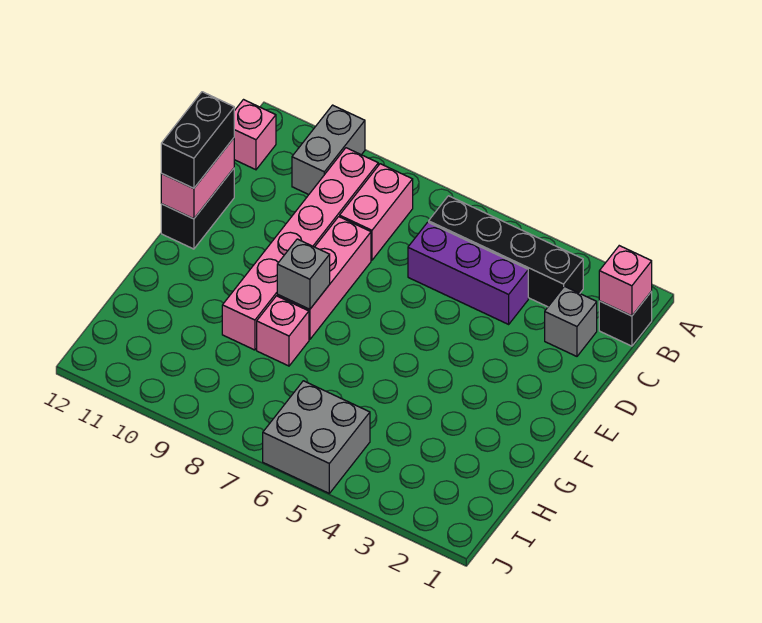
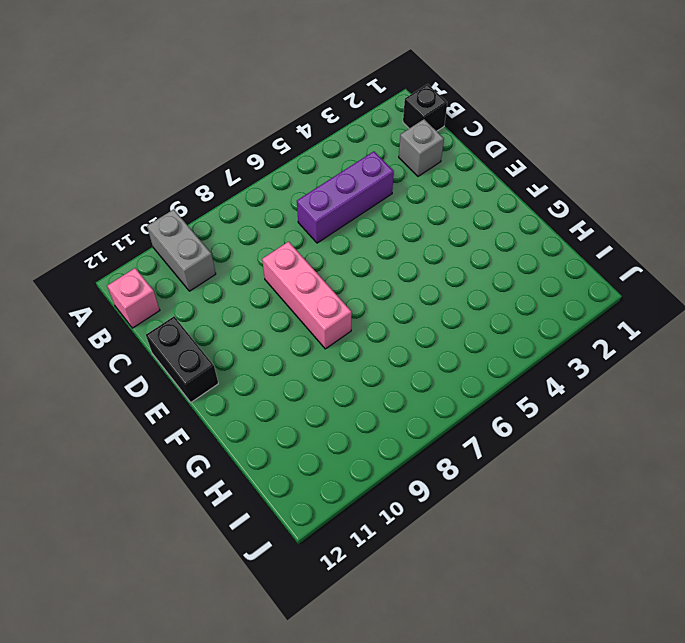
none -> black 1x4 brick [429,196,583,307]
none -> pink 1x2 brick [340,164,413,260]
none -> pink 1x6 brick [222,148,378,350]

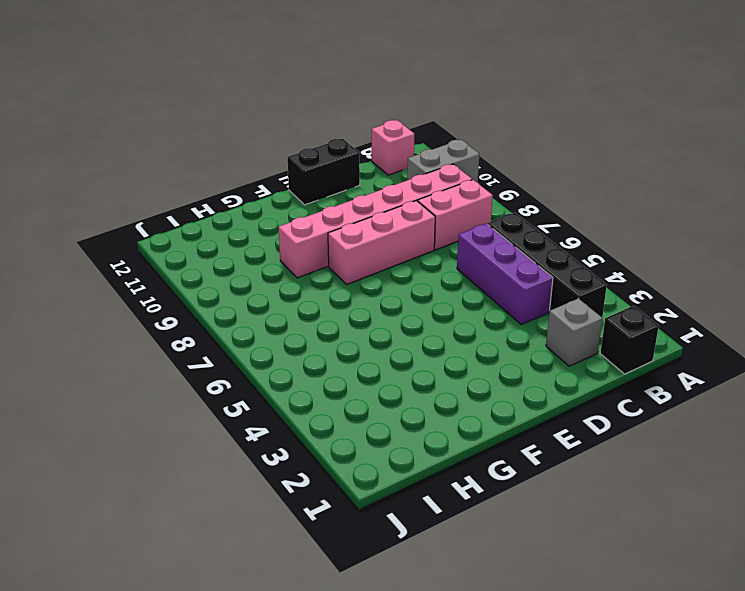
none -> pink 1x1 brick [257,296,309,366]
none -> grey 2x2 brick [263,381,370,493]
none -> pink 1x1 brick [599,246,652,316]

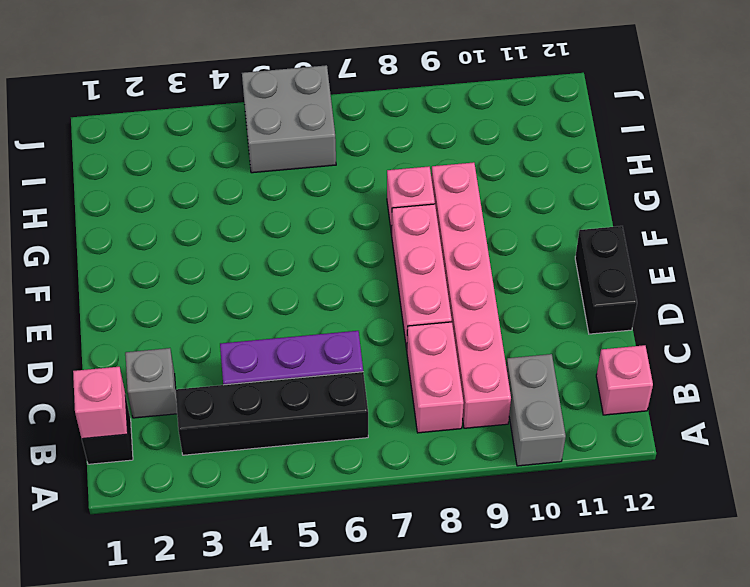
none -> pink 1x2 brick [161,138,234,219]
none -> grey 1x1 brick [277,239,330,309]
none -> black 1x2 brick [161,92,234,188]

